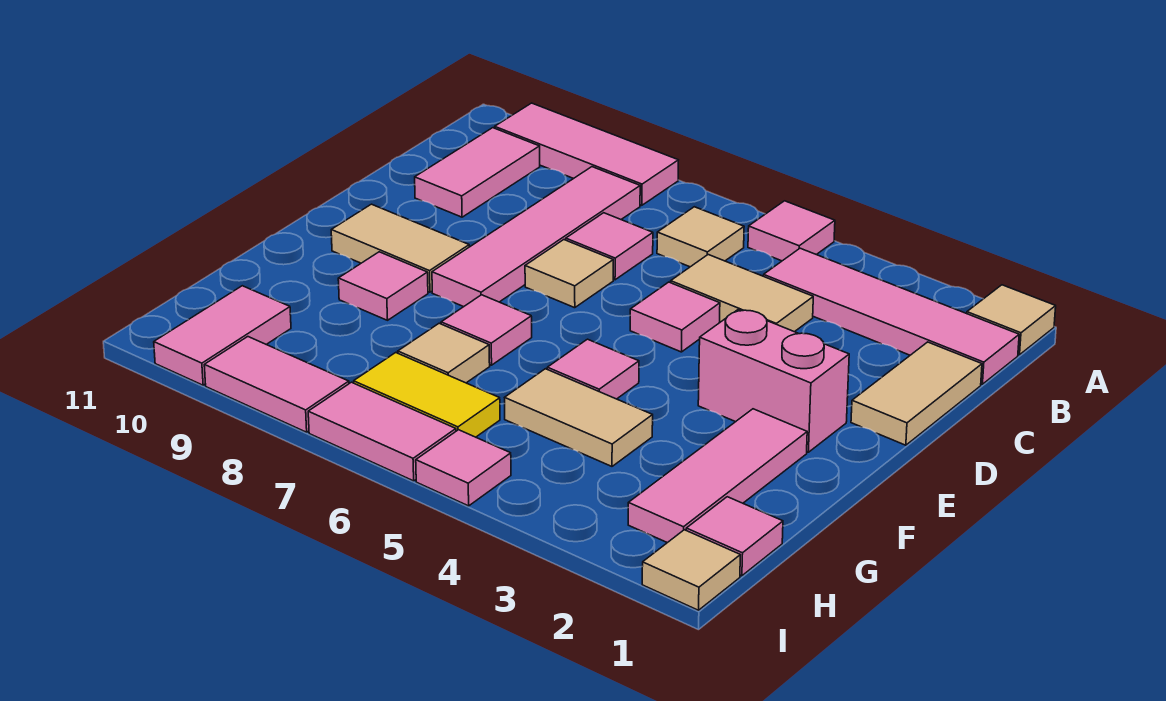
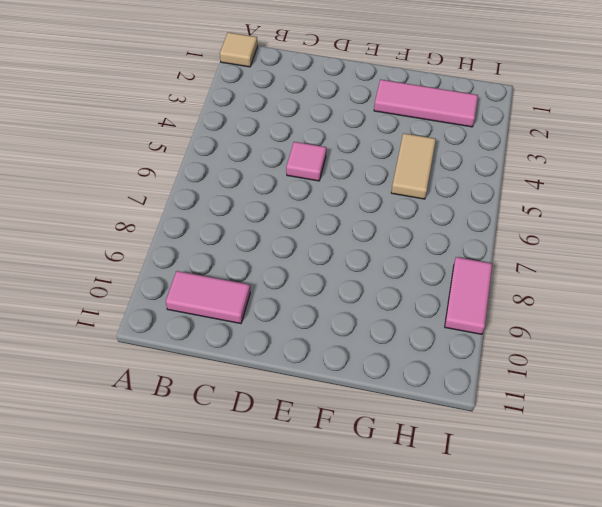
none -> pink 1x1 tile [748,201,835,261]
none -> pink 1x3 tile [495,103,678,205]
none -> pink 1x4 tile [763,248,1019,384]

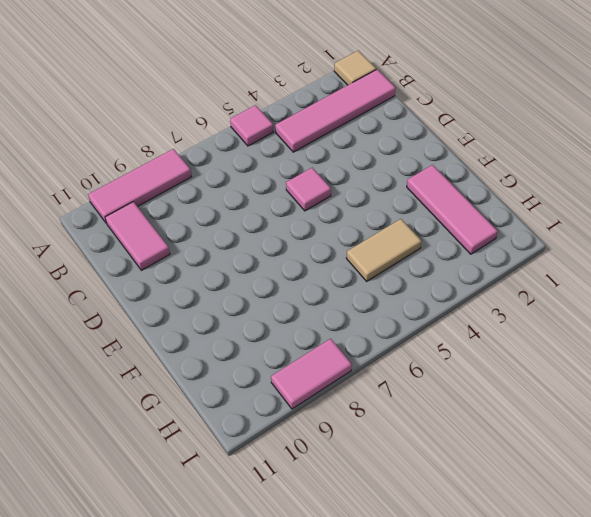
none -> tan 1x1 tile [657,207,744,267]
none -> pink 1x4 tile [432,167,640,307]
none -> tan 1x2 tile [851,342,982,445]

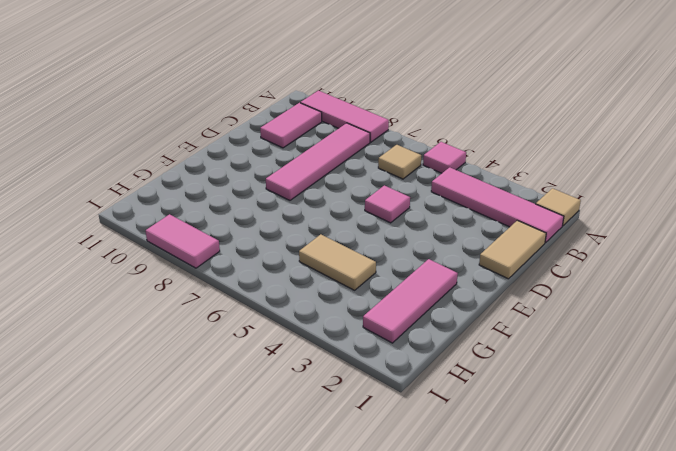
none -> tan 1x2 tile [671,255,813,332]
none -> pink 1x1 tile [566,213,653,280]
none -> tan 1x1 tile [525,240,613,308]

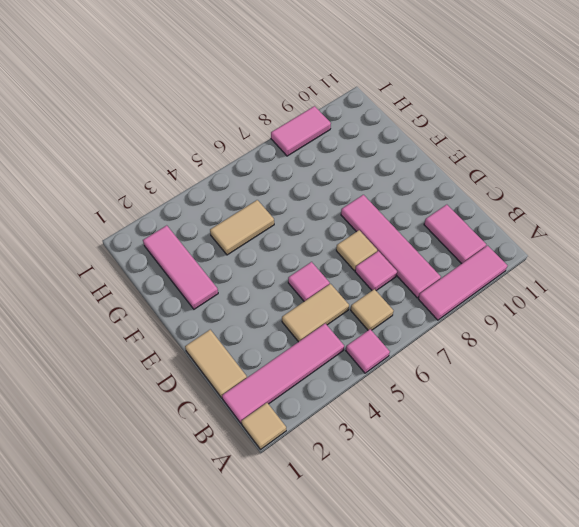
none -> pink 1x2 brick [698,309,849,452]
none -> tan 1x2 tile [331,204,469,292]
none -> pink 1x1 tile [547,339,639,399]

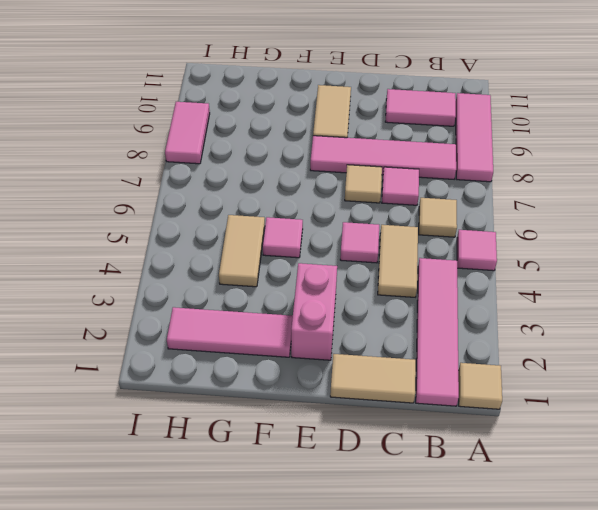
none -> pink 1x1 tile [441,295,532,365]
none -> pink 1x1 tile [338,252,428,320]
none -> tan 1x1 tile [398,323,490,383]

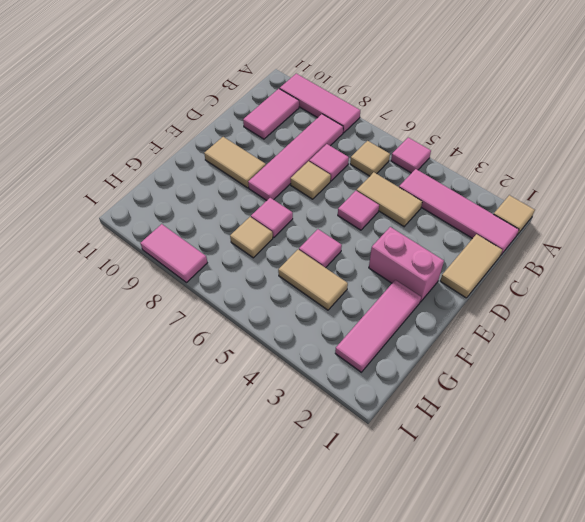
none -> pink 1x1 tile [338,252,428,320]
none -> pink 1x1 tile [686,497,783,576]
none -> yellow 1x2 tile [354,353,500,437]

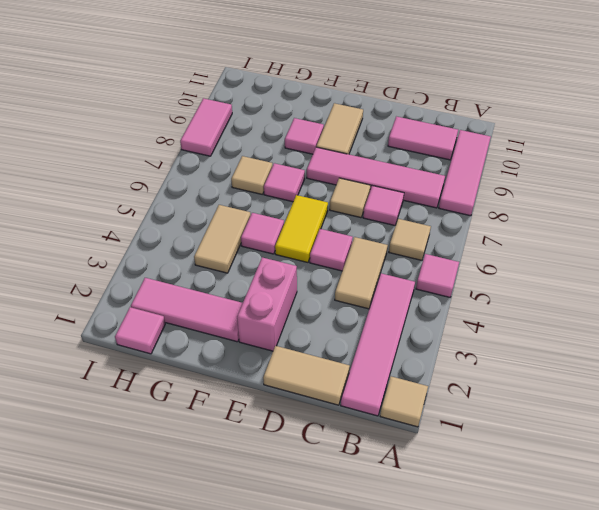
yellow 1x2 tile [275,195,328,262] -> yellow 1x2 tile moved to [354,353,500,437]
none -> pink 1x2 tile [154,286,291,385]
none -> tan 1x1 tile [642,530,740,610]
none -> pink 1x1 tile [416,430,511,506]

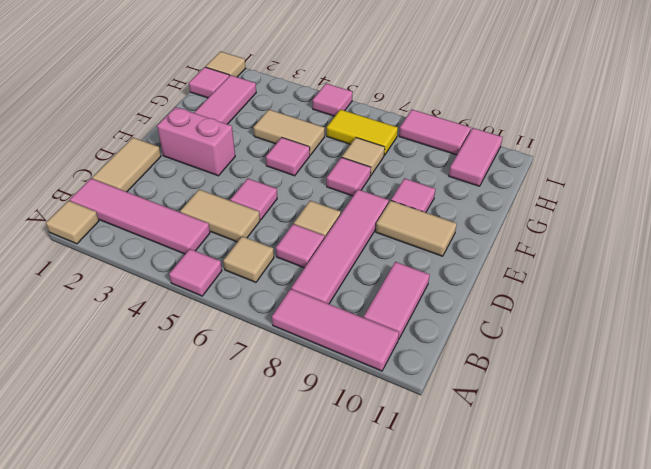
none -> pink 1x2 tile [308,382,456,481]

